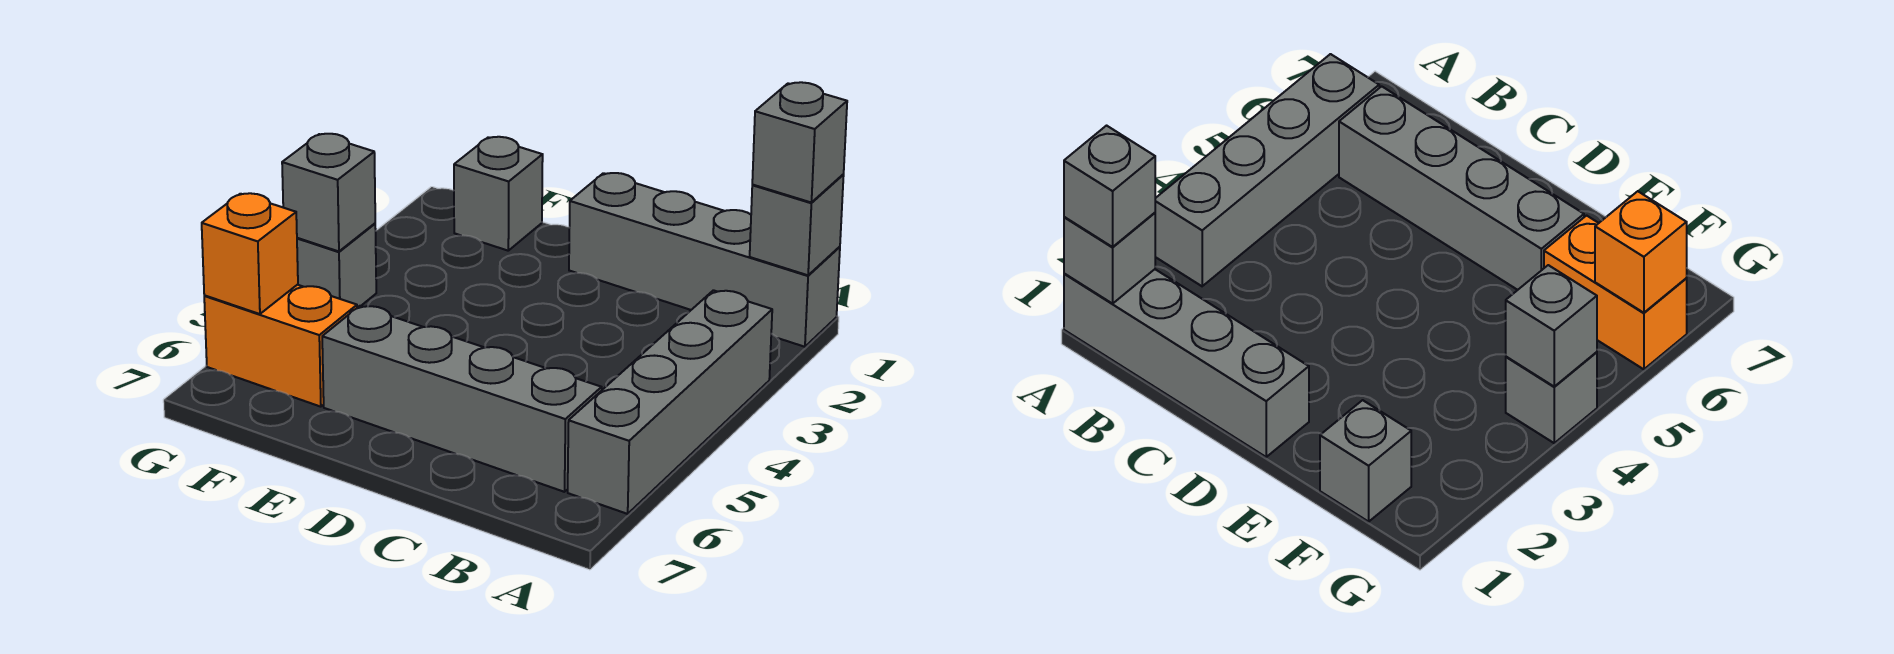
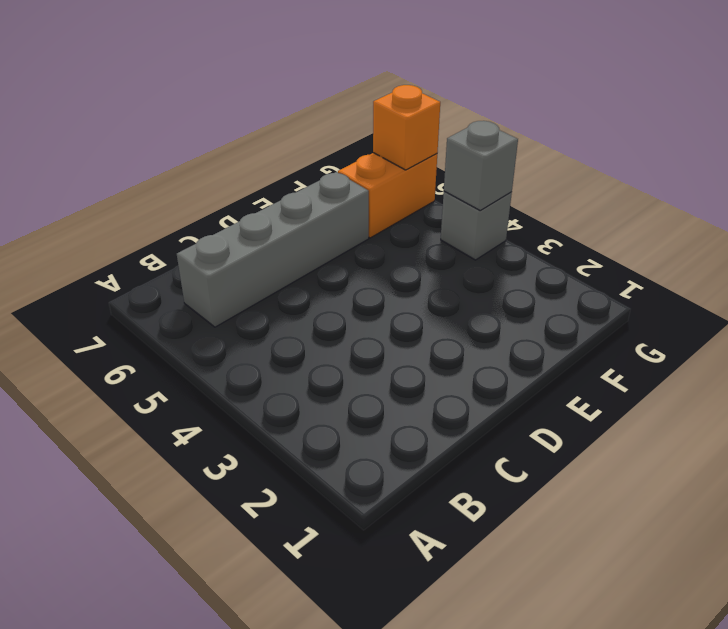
none -> grey 1x4 brick [569,173,840,347]
none -> grey 1x4 brick [568,290,772,514]

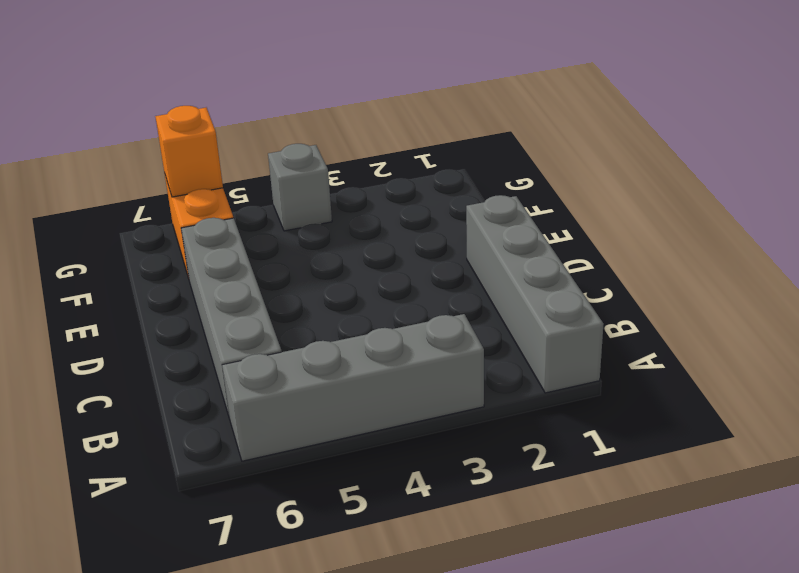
none -> grey 1x1 brick [454,137,543,251]
none -> grey 1x1 brick [750,175,844,275]

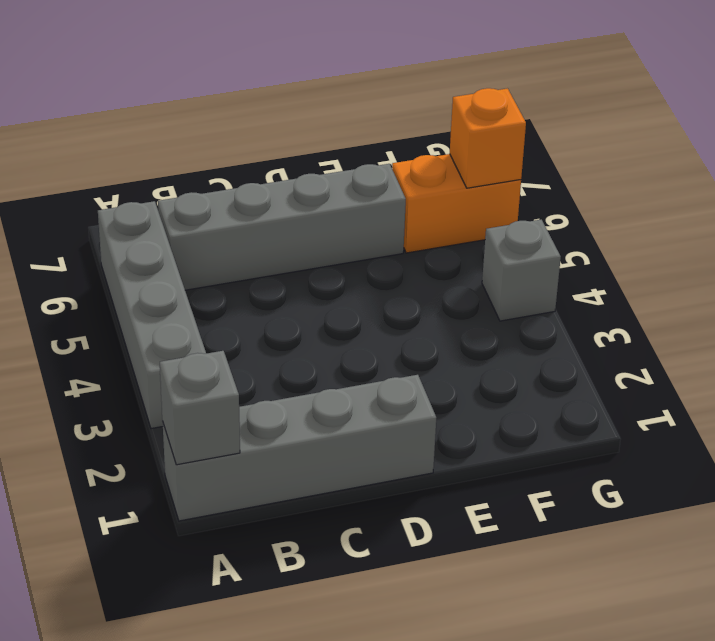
none -> grey 1x1 brick [454,137,543,251]
none -> grey 1x1 brick [282,134,375,251]

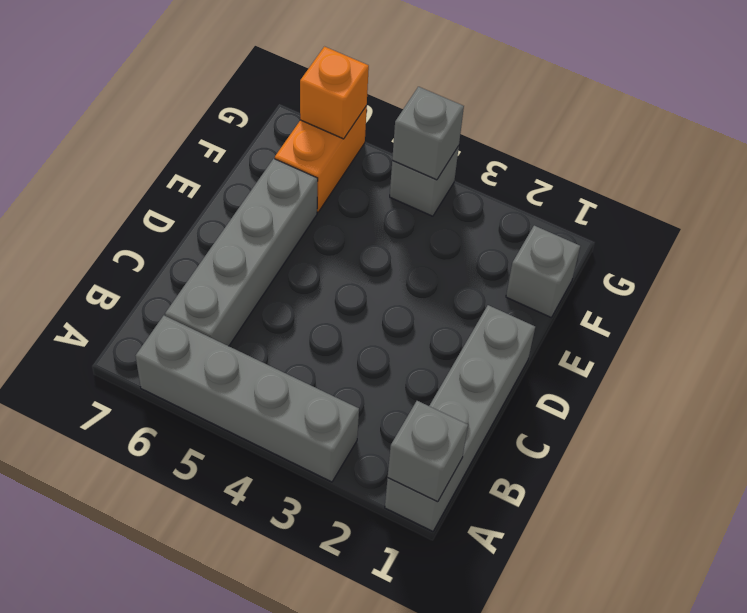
none -> grey 1x1 brick [752,82,847,203]

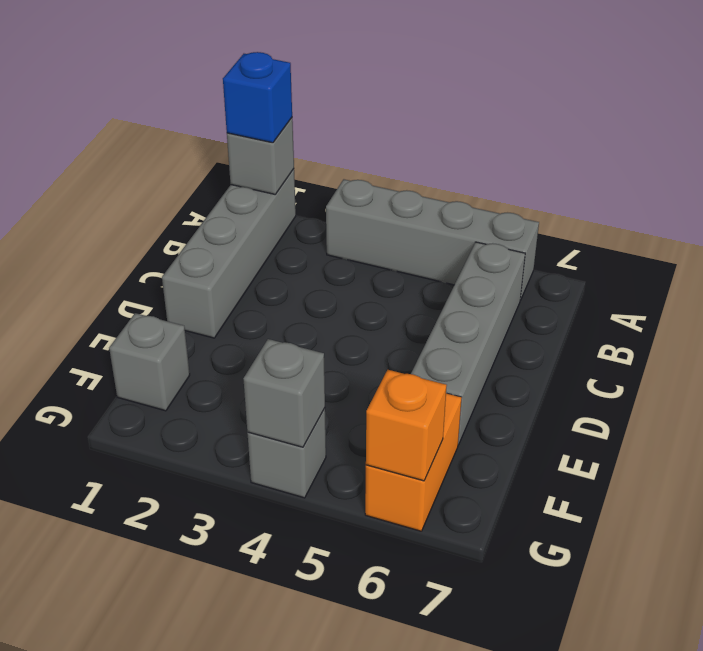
blue 1x1 brick [223,52,292,143] -> grey 1x1 brick [752,82,847,203]

